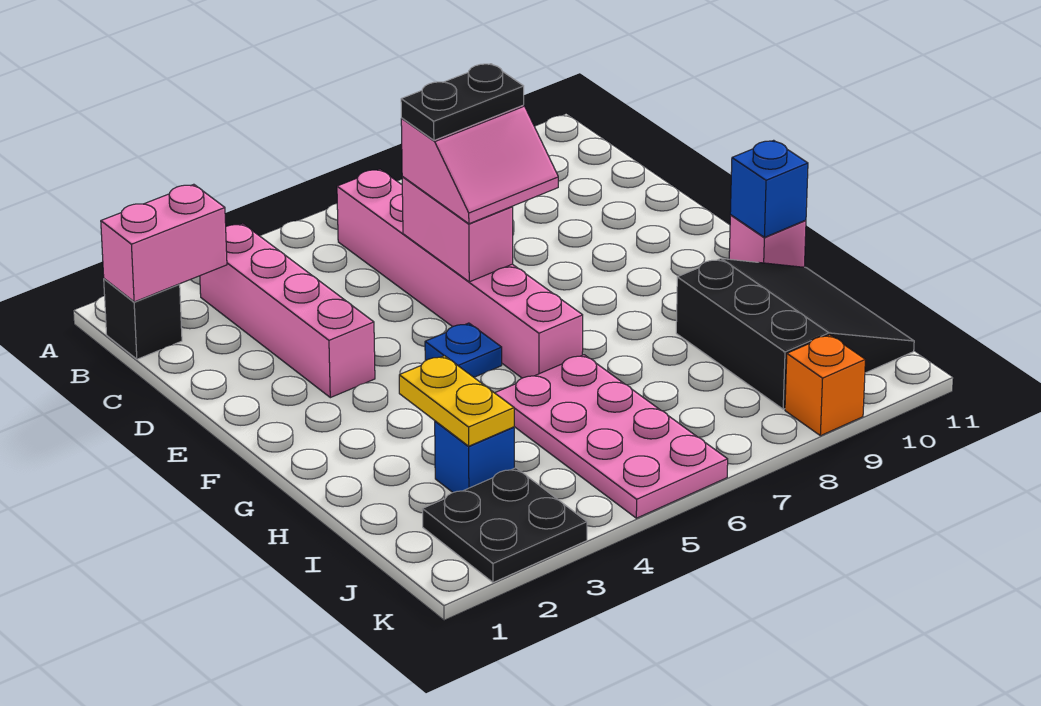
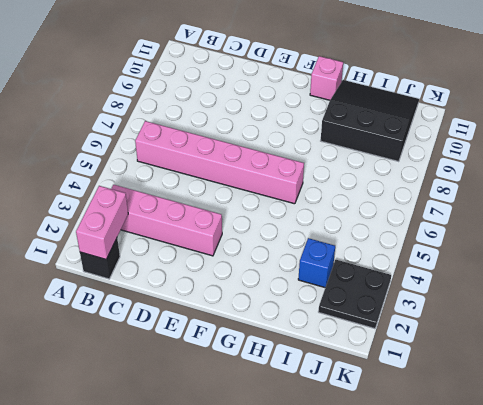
none -> blue 1x1 plate [425,323,502,377]
none -> pink 2x4 plate [495,355,728,518]
none -> orange 1x1 brick [785,335,865,436]

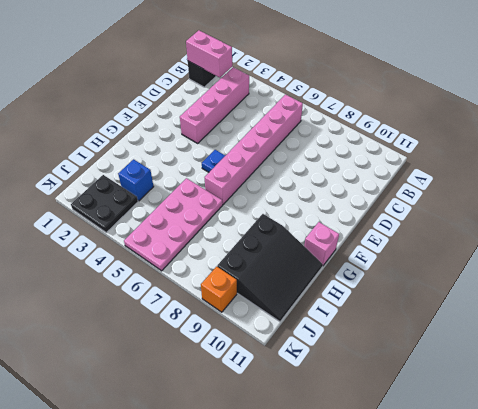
none -> pink 1x2 brick [402,177,513,282]
none -> blue 1x1 brick [730,140,808,237]
none -> yellow 1x2 plate [399,356,514,446]

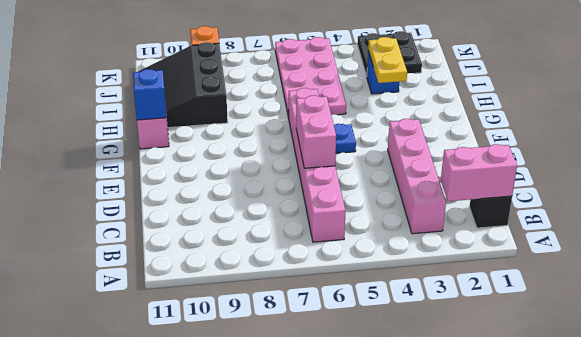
none -> pink 2x2 slope [401,105,558,224]
none -> black 1x2 plate [401,64,524,140]

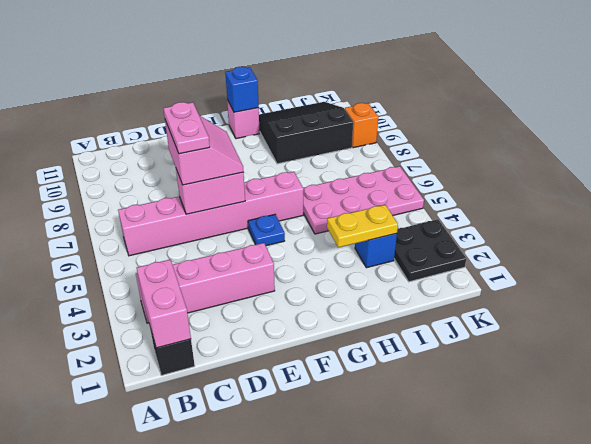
pink 1x2 plate [163,102,210,154] -> black 1x2 plate [401,64,524,140]

